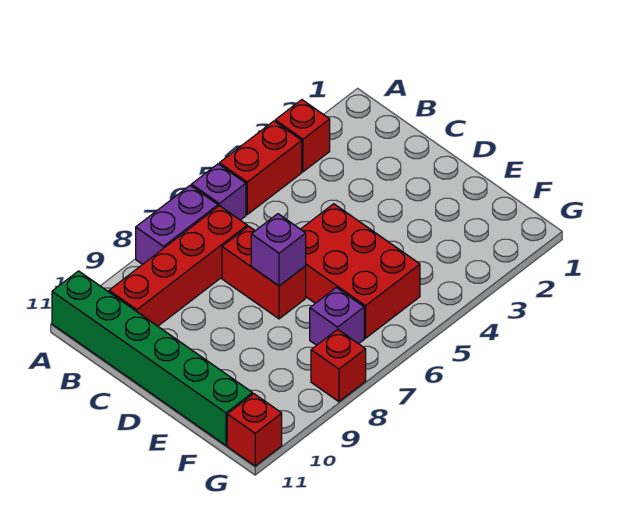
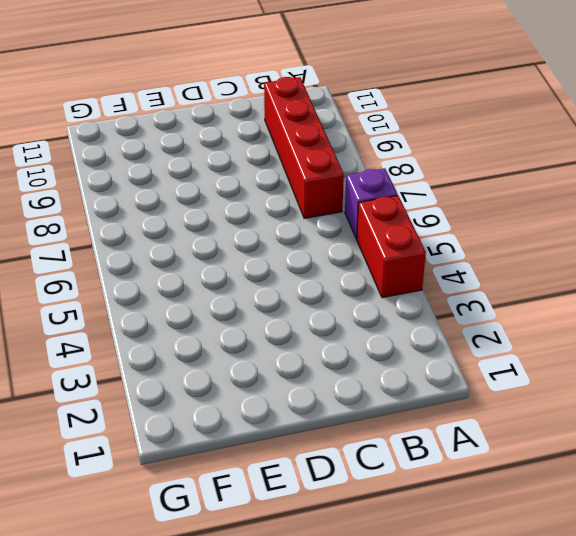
none -> red 1x1 brick [275,100,330,172]
none -> purple 1x2 brick [136,185,218,264]
none -> green 1x6 brick [52,271,253,445]

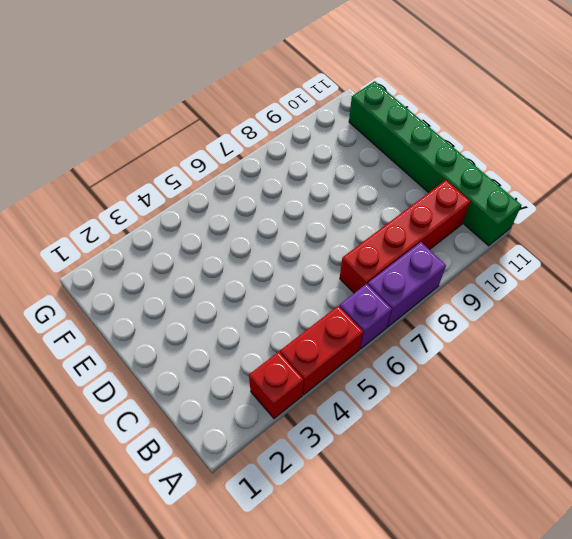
none -> red 1x2 brick [222,226,306,319]
none -> red 2x3 brick [301,204,420,338]
none -> purple 1x1 brick [310,288,364,345]

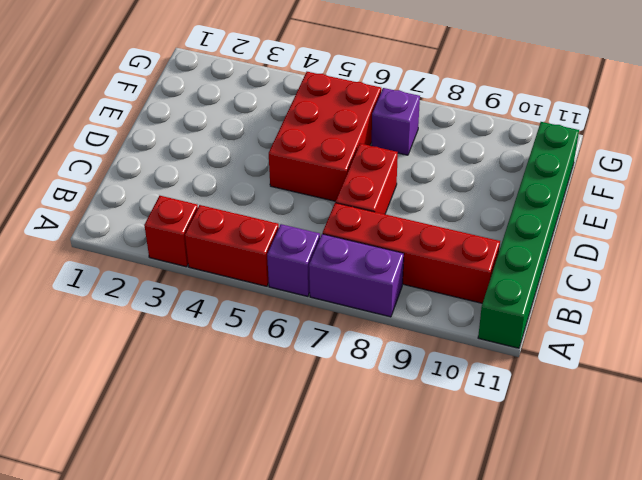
none -> red 1x1 brick [311,329,366,402]
none -> red 1x1 brick [227,394,282,466]
none -> purple 1x1 brick [251,214,306,286]

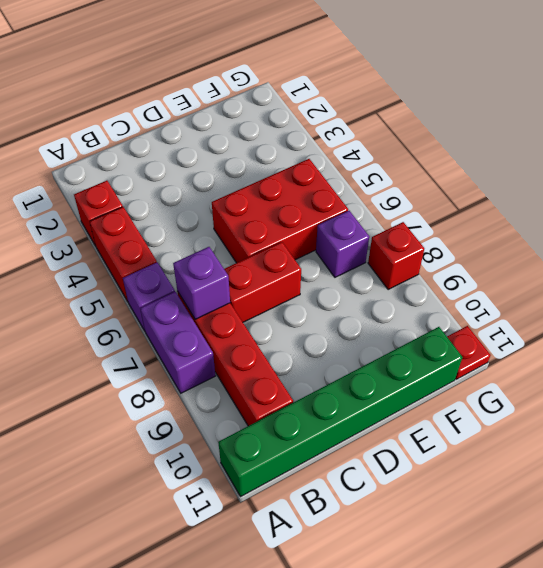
purple 1x1 brick [173,247,230,319] -> purple 1x1 brick moved to [251,214,306,286]
red 1x1 plate [447,326,491,379] -> red 1x1 brick [227,394,282,466]

